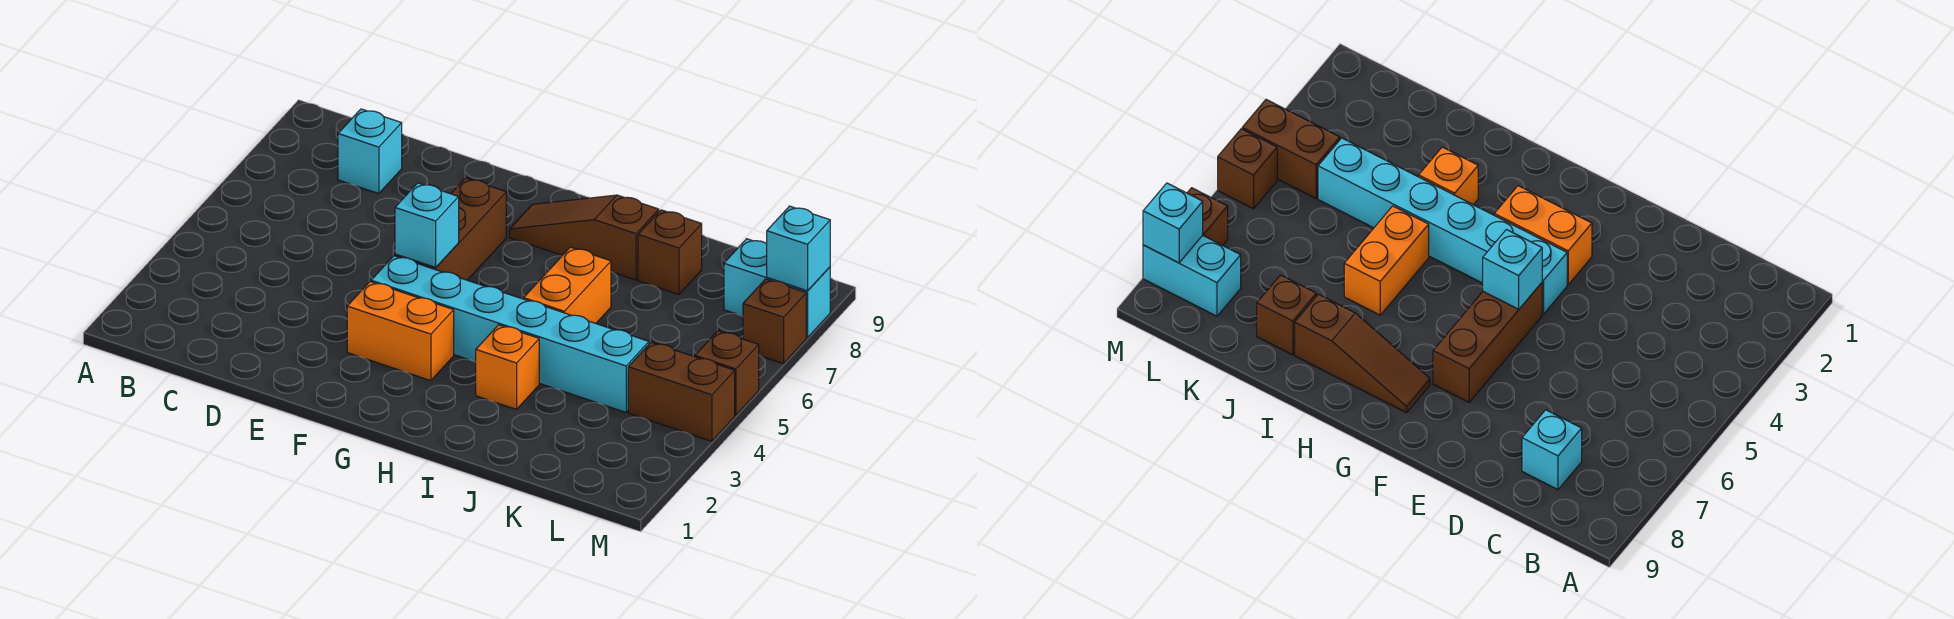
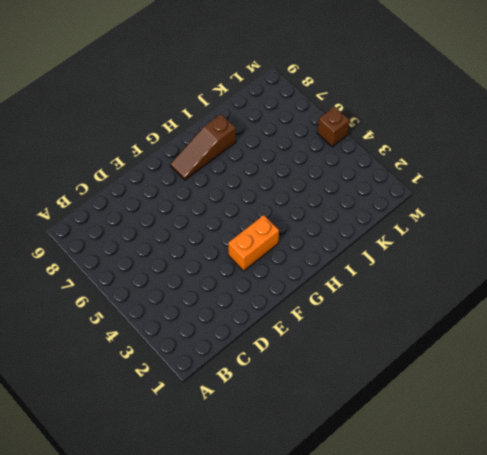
none -> cyan 1x1 brick [338,109,402,194]
none -> cyan 1x6 brick [371,256,649,412]
none -> brown 1x3 brick [395,178,506,280]

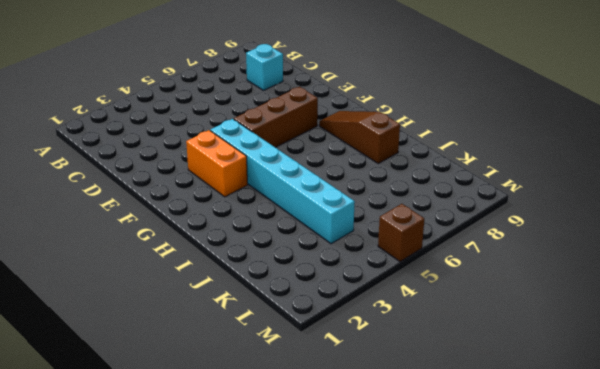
none -> orange 1x1 brick [476,325,539,409]
none -> orange 1x2 brick [524,247,611,323]
none -> brown 1x1 brick [638,210,702,295]

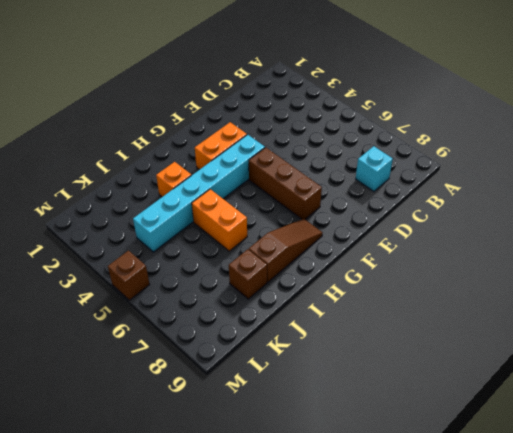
none -> brown 1x2 brick [628,342,735,441]
none -> cyan 1x2 brick [724,239,830,338]
none -> brown 1x1 brick [743,279,806,364]

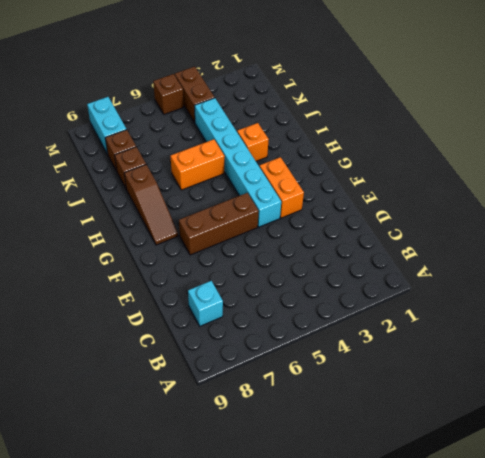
brown 1x1 brick [105,130,136,171] -> brown 1x1 brick moved to [743,279,806,364]
none -> cyan 1x1 brick [395,183,459,267]
none -> cyan 1x1 brick [767,206,830,291]

